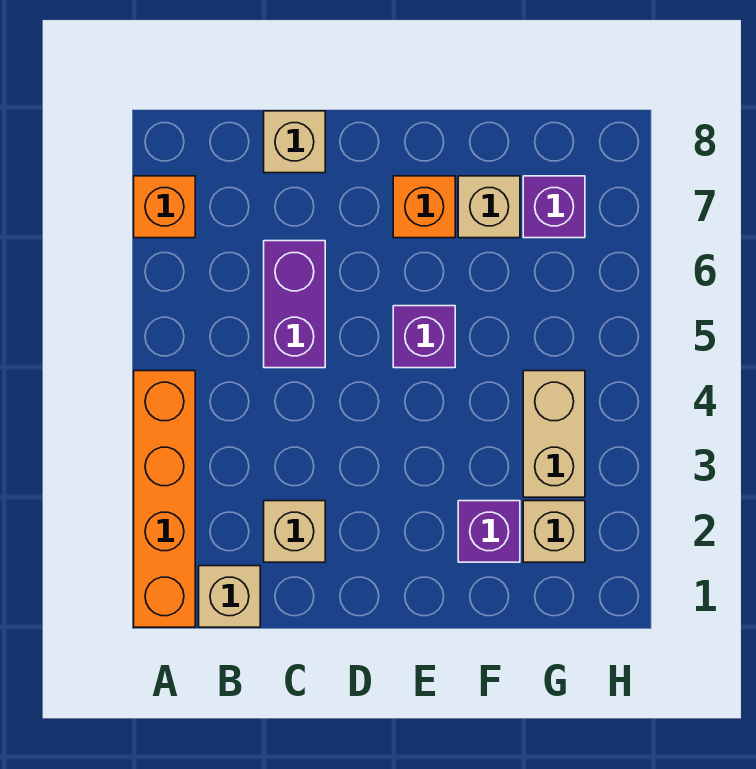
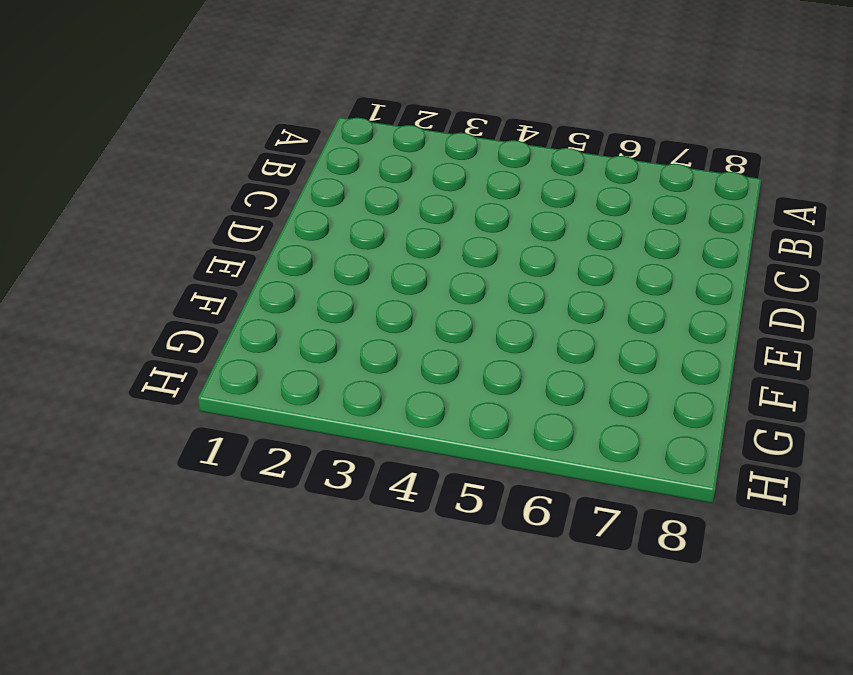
none -> orange 1x4 brick [134,371,195,627]
none -> orange 1x1 brick [134,176,195,238]
none -> tan 1x1 brick [199,566,260,627]

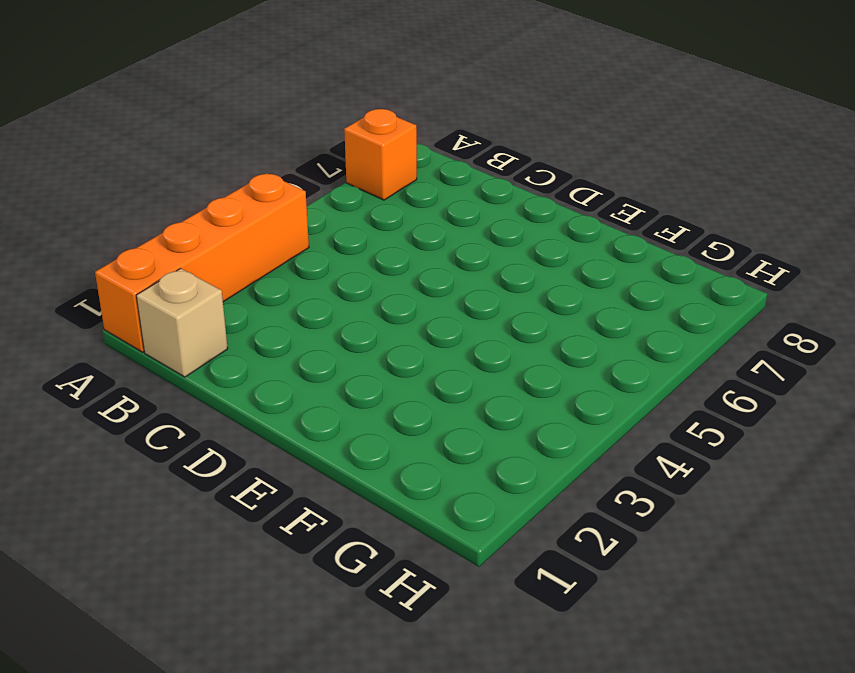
none -> tan 1x1 brick [264,501,325,562]
none -> purple 1x2 brick [264,241,325,368]
none -> tan 1x1 brick [264,111,325,173]

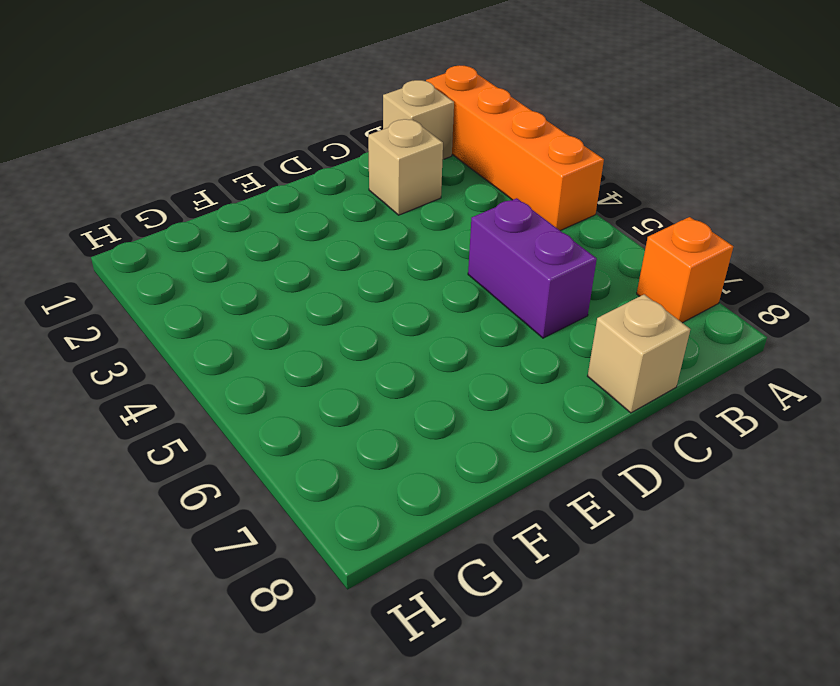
none -> purple 1x1 brick [393,306,455,368]
none -> orange 1x1 brick [393,176,455,238]
none -> purple 1x1 brick [458,501,520,562]

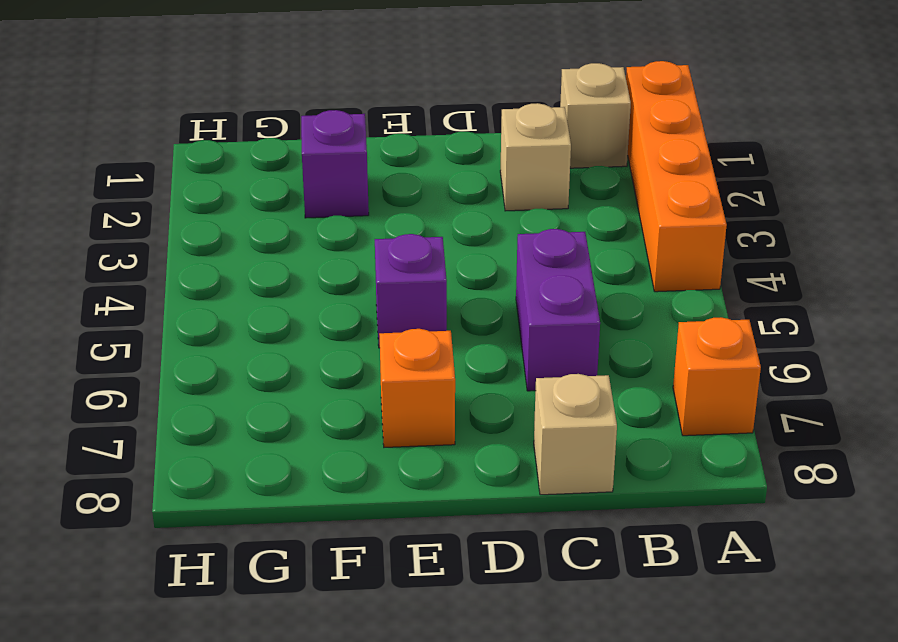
none -> tan 1x1 brick [458,176,520,238]
none -> tan 1x1 brick [523,501,585,562]
none -> tan 1x2 brick [523,371,585,497]

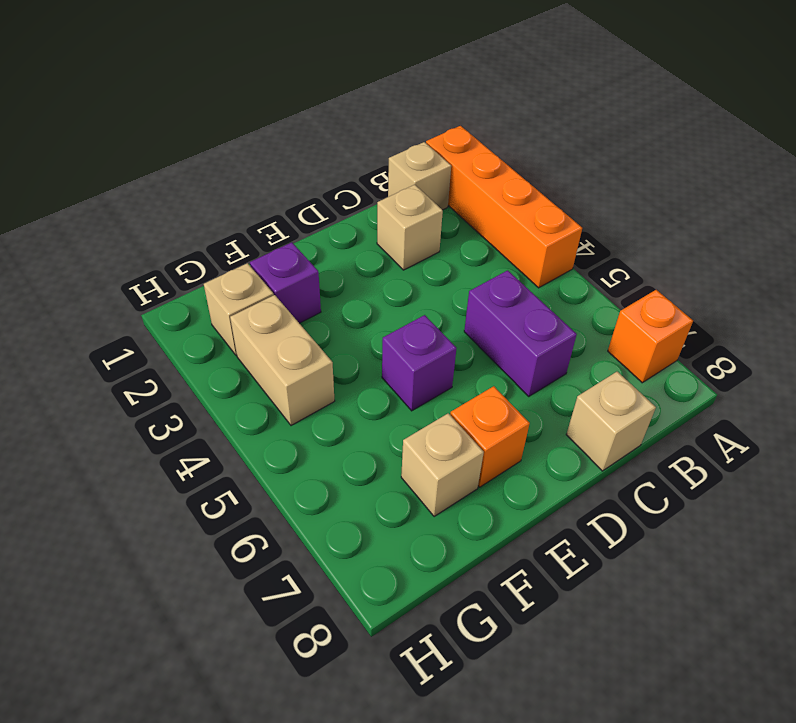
none -> purple 1x1 brick [523,176,585,238]

